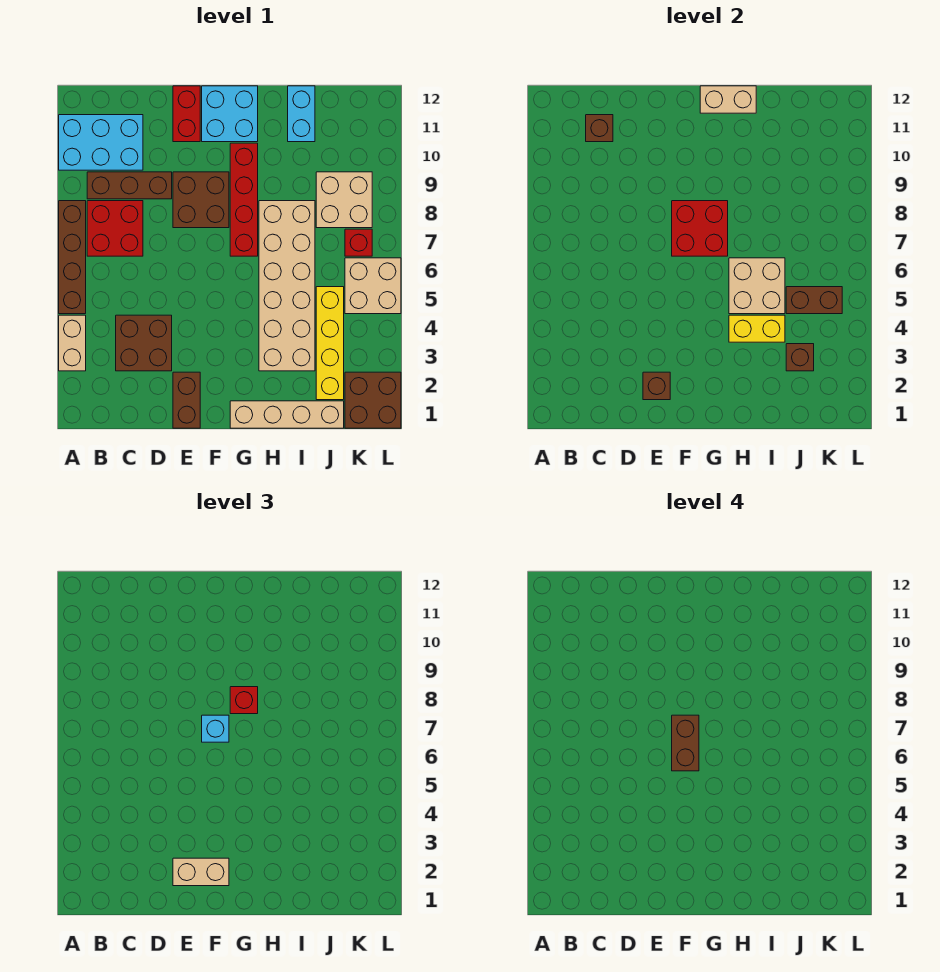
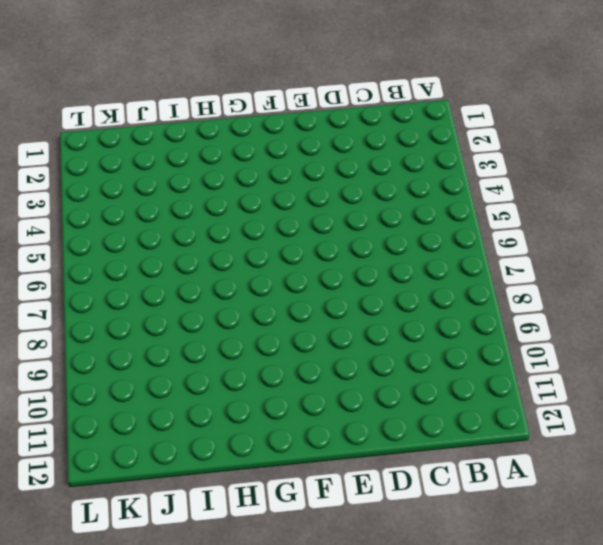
none -> tan 1x2 brick [59,315,86,371]
none -> brown 1x4 brick [59,201,86,314]
none -> cyan 2x3 brick [59,115,143,170]
none -> red 2x2 brick [87,201,143,256]

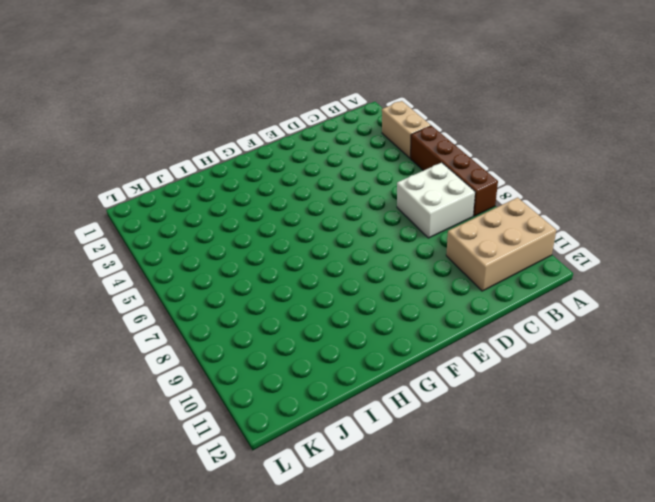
tan 2x3 brick [446,198,556,291] -> cyan 2x3 brick [59,115,143,170]
white 2x2 brick [397,163,475,238] -> red 2x2 brick [87,201,143,256]
none -> brown 1x3 brick [87,172,172,199]
none -> brown 2x2 brick [116,315,172,371]
none -> brown 1x2 brick [173,372,200,428]
none -> brown 2x2 brick [173,172,229,228]

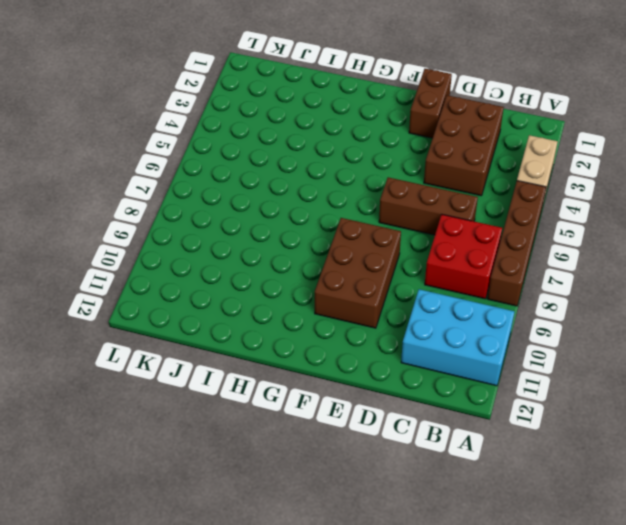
brown 2x3 brick [424,95,504,196] -> brown 2x2 brick [116,315,172,371]
brown 1x3 brick [379,177,478,235] -> brown 1x3 brick moved to [87,172,172,199]
brown 2x3 brick [315,218,401,328] -> brown 2x2 brick [173,172,229,228]
none -> red 1x2 brick [173,86,200,142]
none -> cyan 2x2 brick [202,86,258,142]
none -> tan 1x4 brick [230,401,344,428]
none -> red 1x4 brick [230,143,258,256]

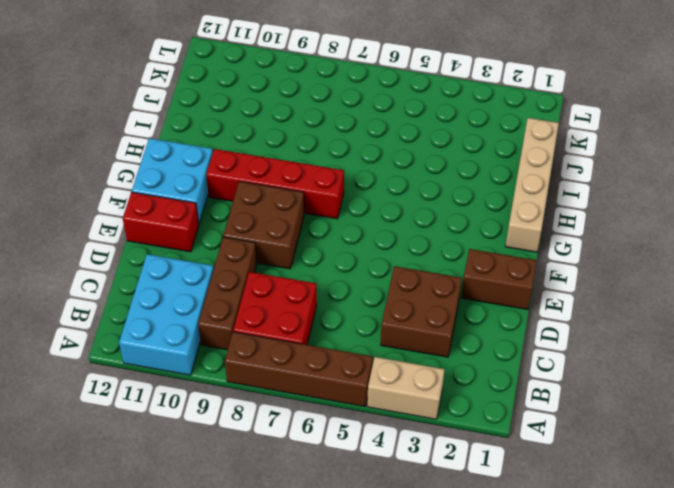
none -> tan 2x6 brick [259,201,315,371]
none -> cyan 1x2 brick [288,86,315,142]
none -> yellow 1x4 brick [316,287,344,400]
none -> tan 2x2 brick [316,172,372,228]

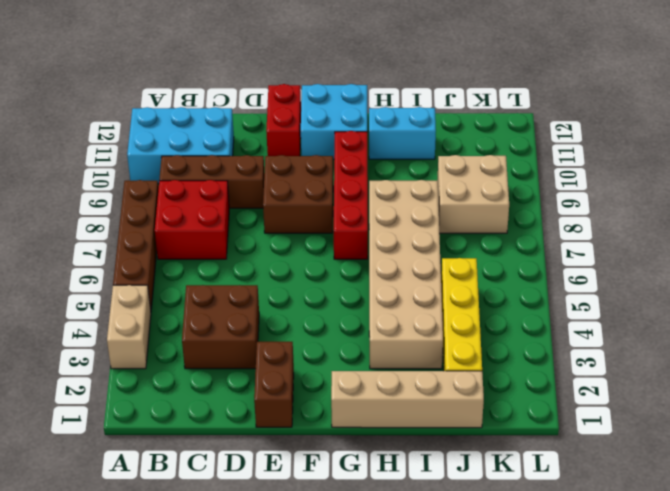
cyan 1x2 brick [369,107,436,159] -> cyan 1x2 brick turned to [288,86,315,142]
none -> brown 2x2 brick [345,372,401,428]
none -> tan 2x2 brick [345,258,401,314]
none -> red 1x1 brick [345,229,372,256]
none -> brown 1x1 brick [586,115,613,142]

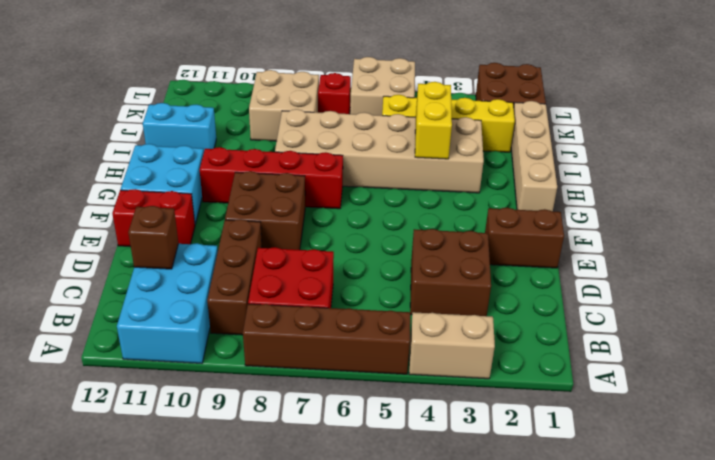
none -> brown 1x1 brick [643,372,670,400]
none -> red 2x2 brick [672,201,728,256]
none -> tan 1x2 brick [700,86,756,113]
none -> tan 2x2 brick [729,258,785,314]

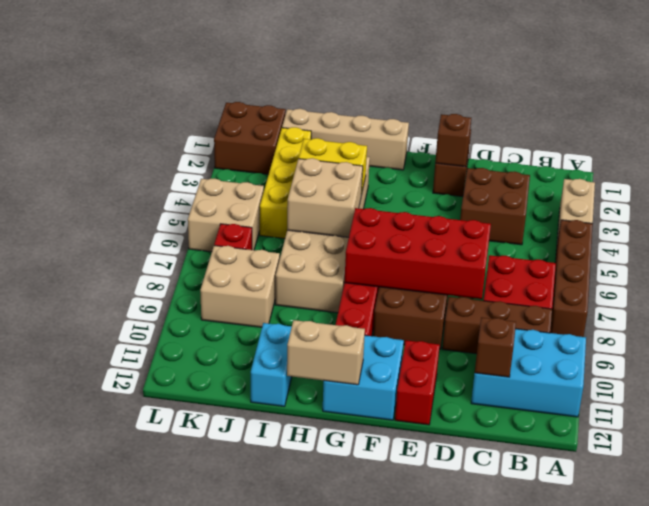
red 2x4 brick [344,208,491,299] -> red 2x2 brick [672,201,728,256]
none -> brown 1x1 brick [786,344,814,371]
none -> brown 1x2 brick [786,287,842,314]
none -> tan 1x2 brick [173,858,229,886]
none -> cyan 1x1 brick [202,715,229,742]

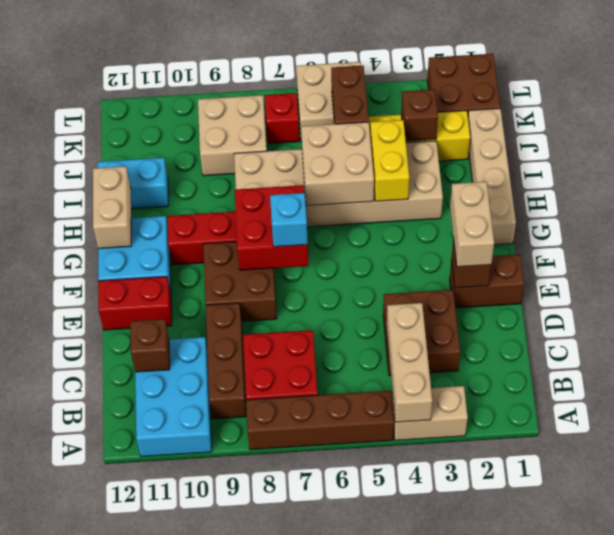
tan 1x3 brick [387,303,432,422] -> none
none -> red 1x1 brick [230,687,258,714]
none -> brown 1x2 brick [672,715,699,771]

